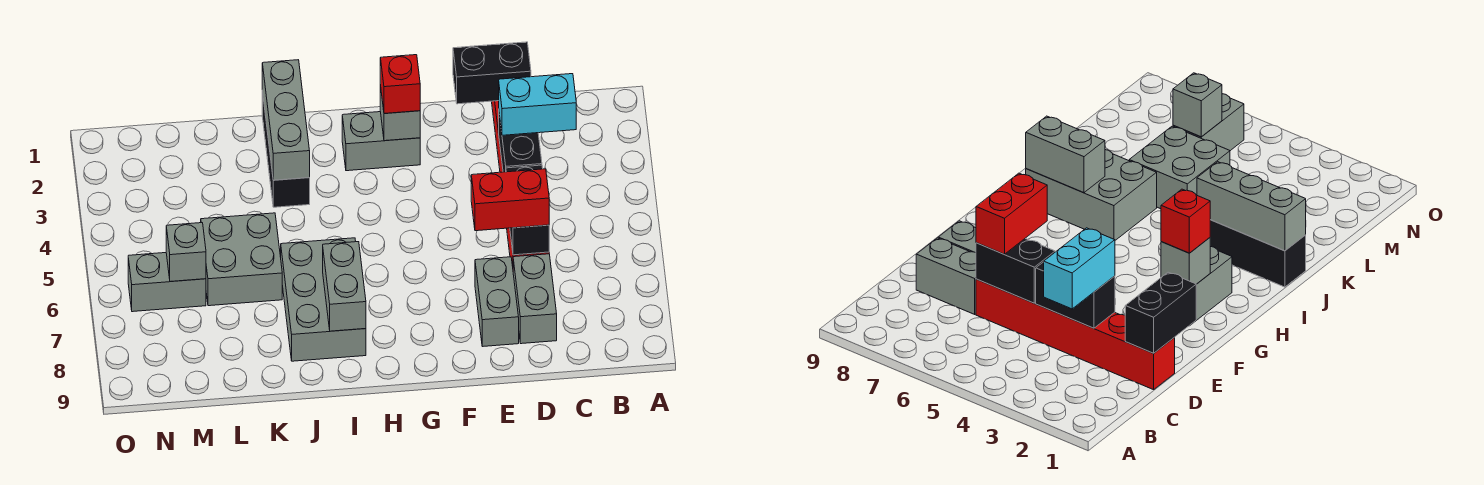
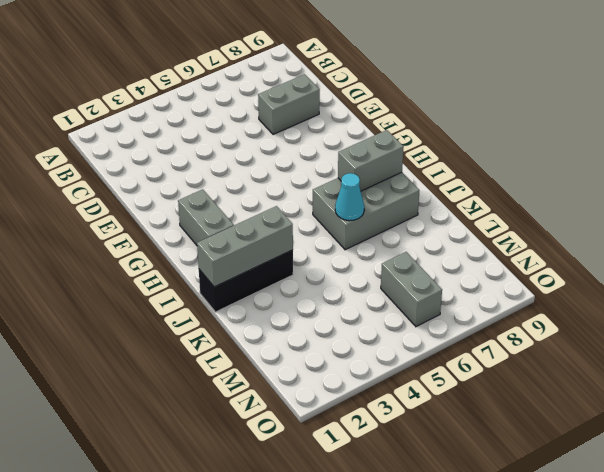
cyan 1x1 cone [335,173,364,221] -> none
none -> red 1x6 brick [976,279,1175,390]
none -> grey 1x2 brick [475,257,519,347]
none -> grey 2x2 brick [201,213,282,306]

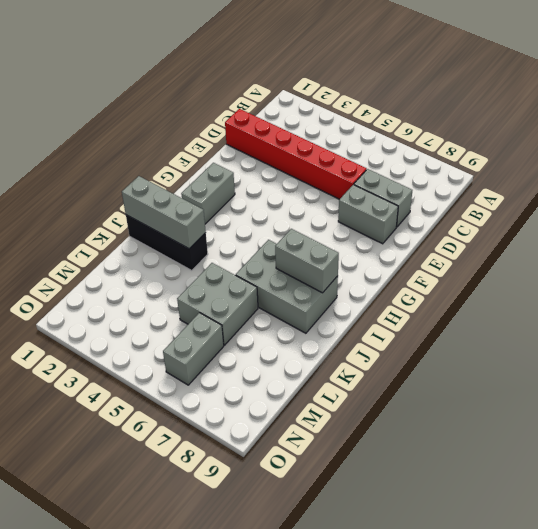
none -> black 1x2 brick [453,42,531,104]
none -> black 1x2 brick [499,115,542,172]
none -> black 1x2 brick [506,165,549,255]

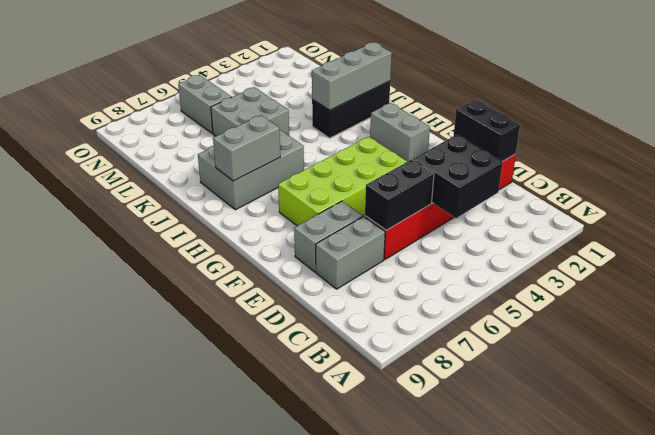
black 2x2 brick [413,135,503,218] -> black 1x2 brick [499,115,542,172]
lime 2x4 brick [278,137,407,226] -> none
none -> grey 1x1 brick [380,85,420,141]
none -> grey 1x1 brick [166,223,206,282]
none -> cyan 1x2 brick [499,74,576,135]

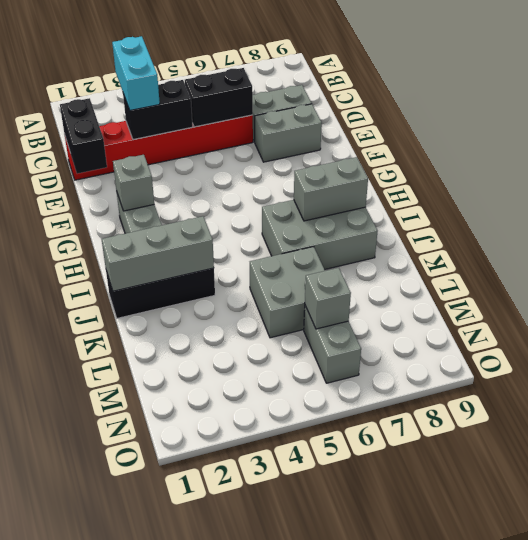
none -> red 1x2 brick [471,169,549,231]
none -> red 1x1 brick [380,55,420,114]

